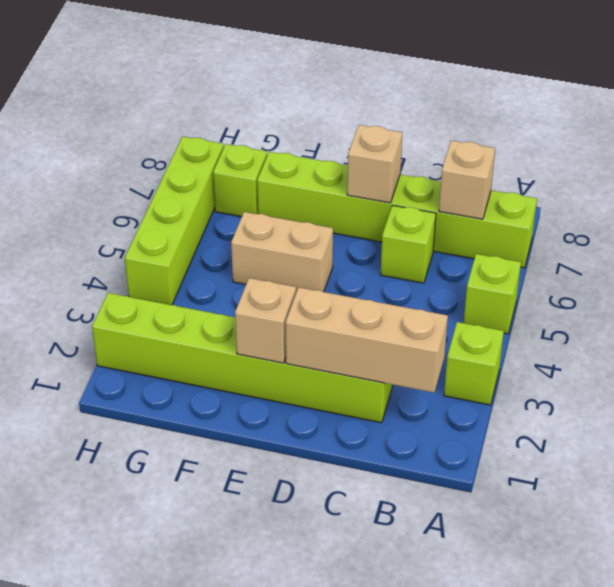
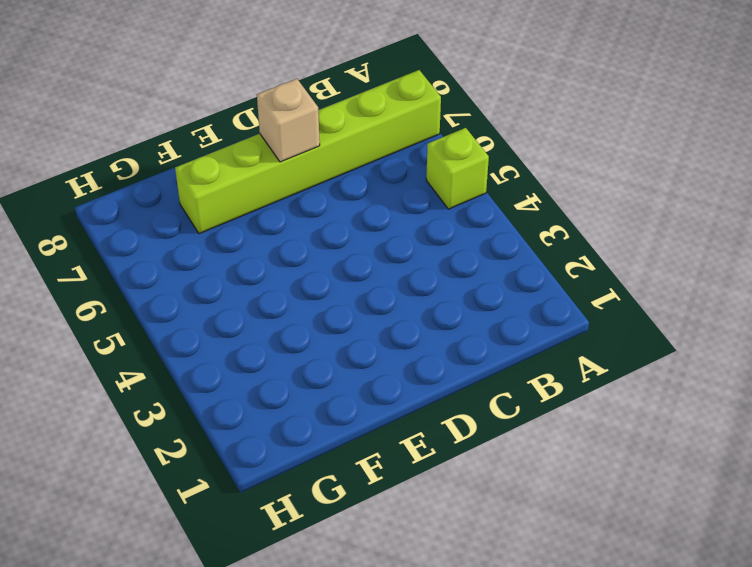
none -> lime 1x1 brick [444,322,504,405]
none -> lime 1x6 brick [92,293,393,423]
none -> lime 1x1 brick [381,205,436,283]

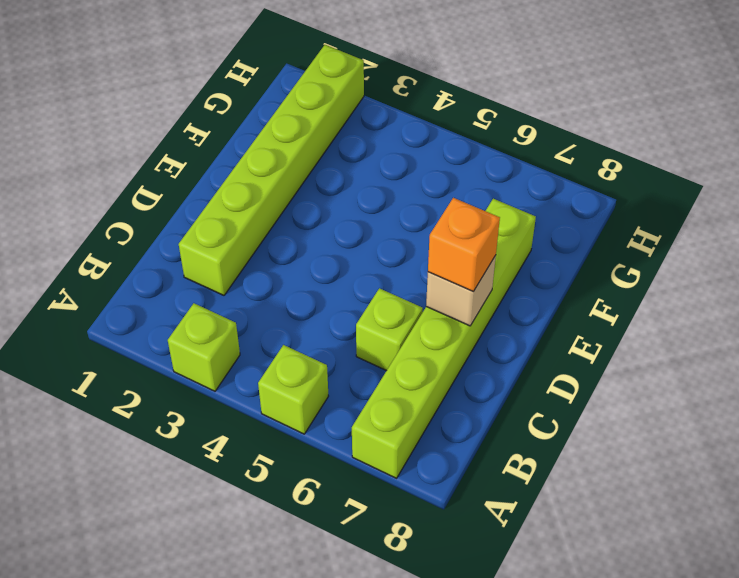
orange 1x1 brick [428,198,500,291] -> none
none -> tan 1x2 brick [231,212,333,292]
none -> lime 1x1 brick [213,144,267,217]
none -> lime 1x4 brick [125,137,224,305]

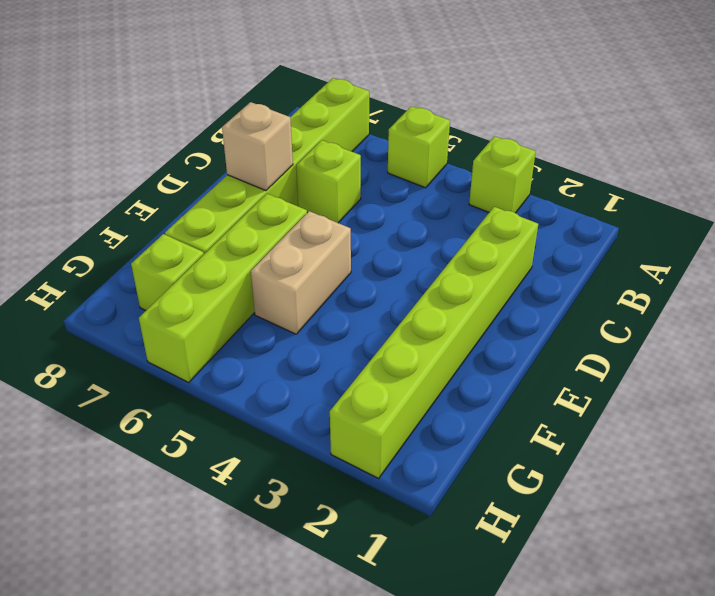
lime 1x4 brick [139,194,307,383] -> lime 1x4 brick turned to [125,137,224,305]
none -> tan 1x3 brick [286,287,448,393]
none -> tan 1x1 brick [439,141,495,219]
none -> tan 1x1 brick [235,278,296,363]

